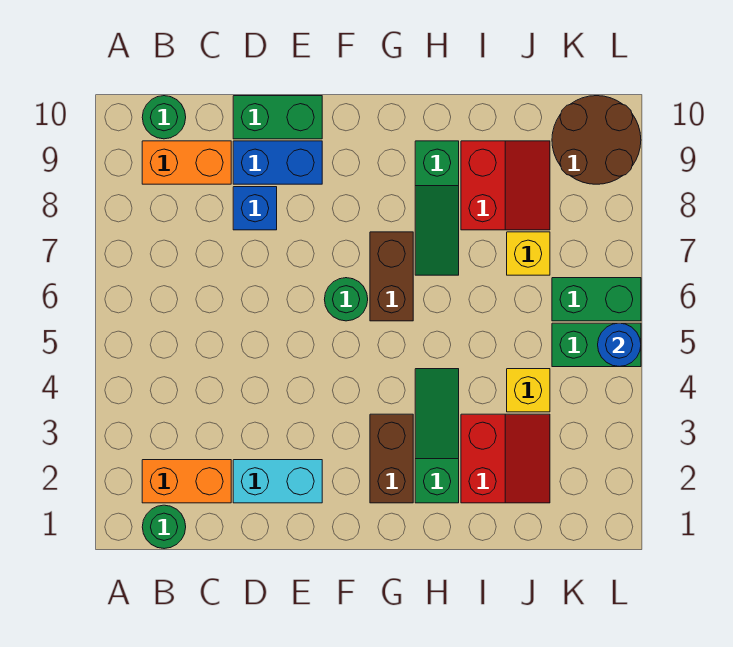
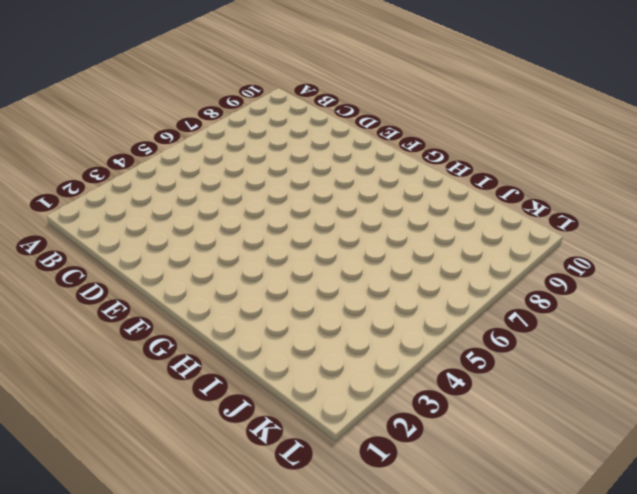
none -> green 1x1 round brick [142,505,186,549]
none -> orange 1x2 brick [142,460,231,503]
none -> orange 1x2 brick [142,141,231,184]

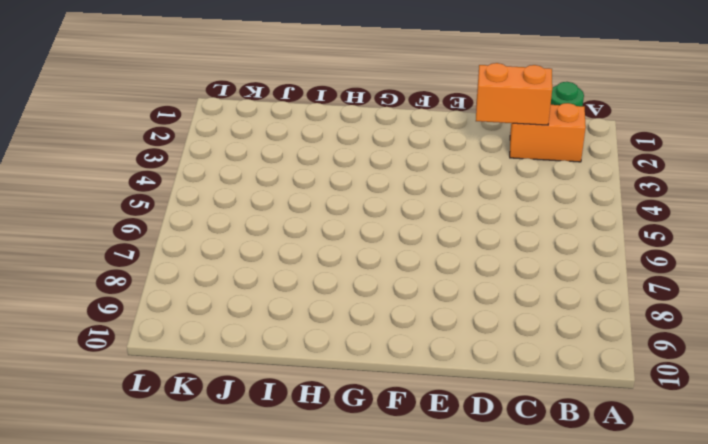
orange 1x2 brick [476,63,552,125] -> orange 1x2 brick moved to [142,141,231,184]
none -> green 1x1 round brick [142,96,186,139]
none -> cyan 1x2 brick [233,460,322,503]
none -> blue 1x1 brick [233,187,277,230]

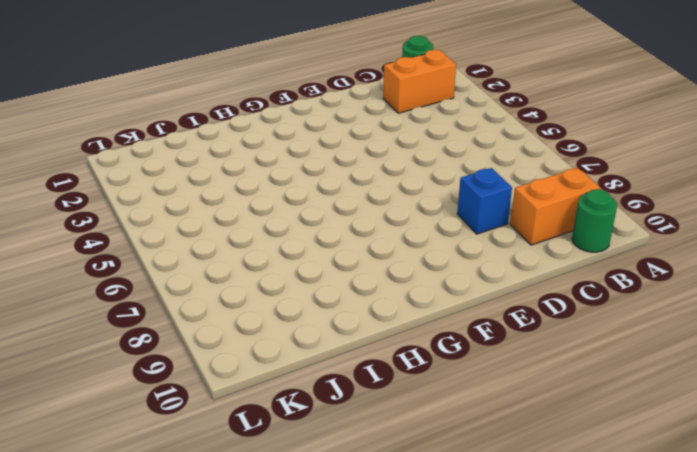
none -> cyan 1x2 brick [233,460,322,503]
none -> blue 1x2 brick [233,141,322,184]
none -> green 1x2 brick [233,96,322,139]

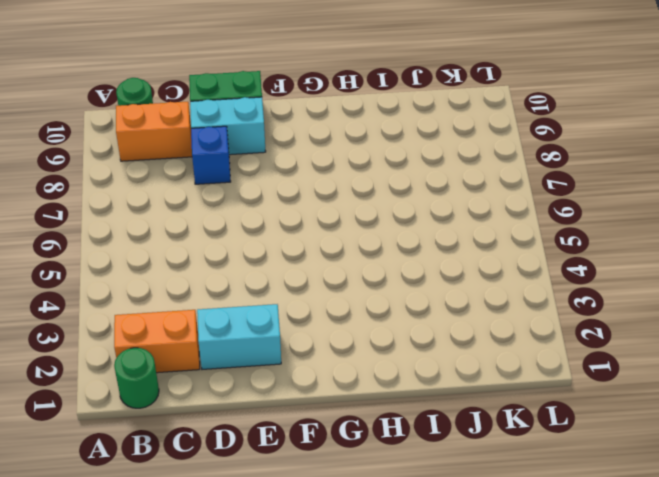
cyan 1x2 brick [190,97,266,155] -> blue 1x2 brick [233,141,322,184]
none -> green 1x1 round brick [324,278,368,321]
none -> brown 1x2 brick [370,414,413,503]
none -> brown 1x2 brick [370,232,413,321]

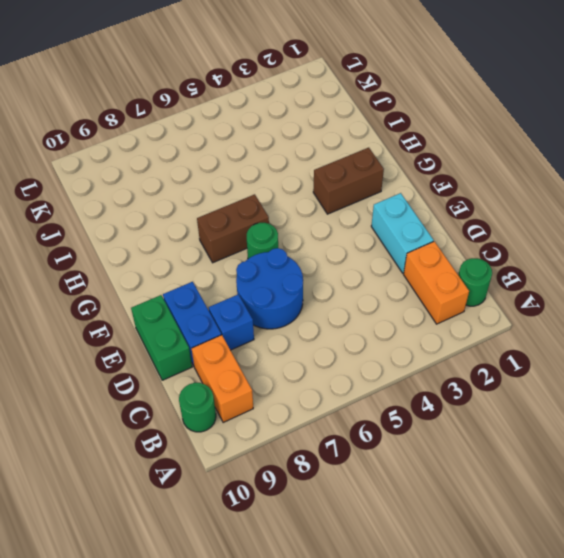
blue 2x2 round brick [236,248,303,329] -> none
none -> green 1x3 slope [415,369,459,503]
none -> green 1x3 slope [415,141,459,275]
none -> red 2x2 slope [461,414,550,503]

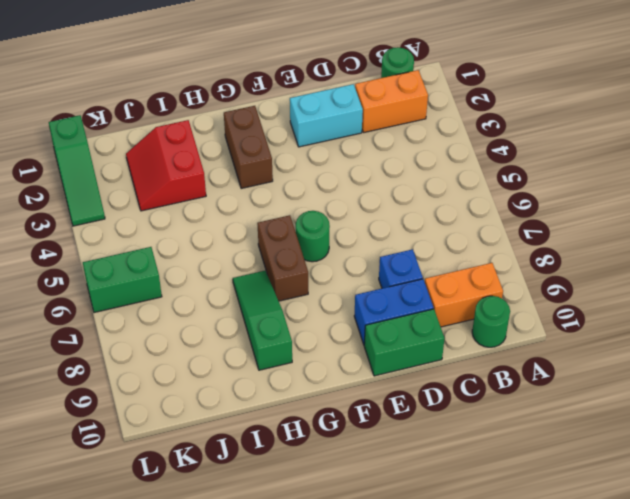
green 1x3 slope [49,115,105,226] -> green 1x3 slope moved to [415,369,459,503]
none -> red 2x2 slope [461,141,550,230]
none -> yellow 1x1 brick [507,369,550,412]
none -> yellow 1x1 brick [507,232,550,275]

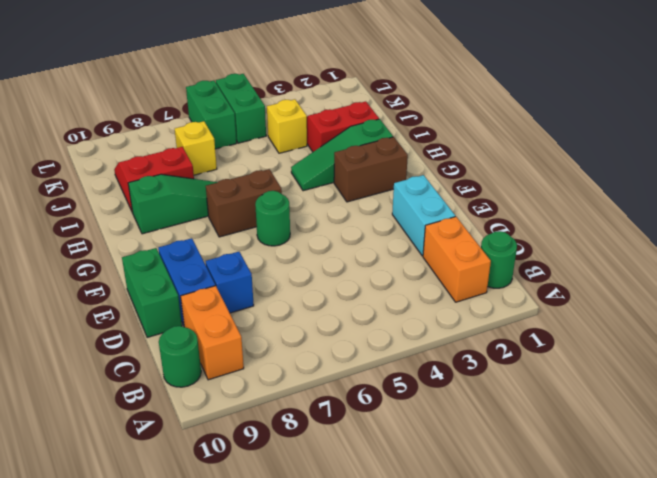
none -> brown 2x2 round brick [552,96,641,184]
none -> blue 1x1 round brick [598,323,641,367]

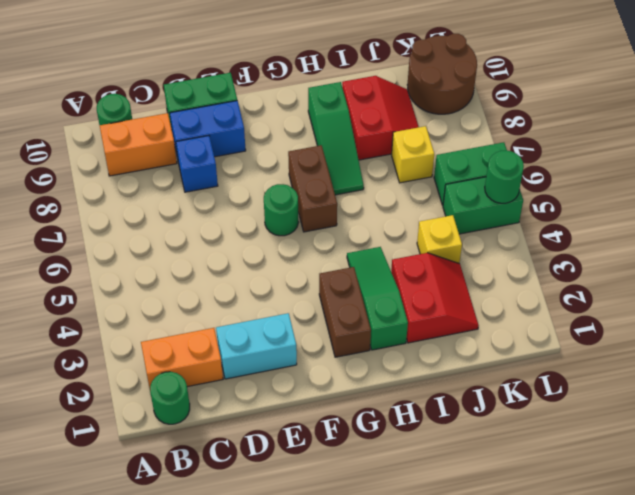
green 1x1 round brick [485,150,524,203] -> blue 1x1 round brick [598,323,641,367]

